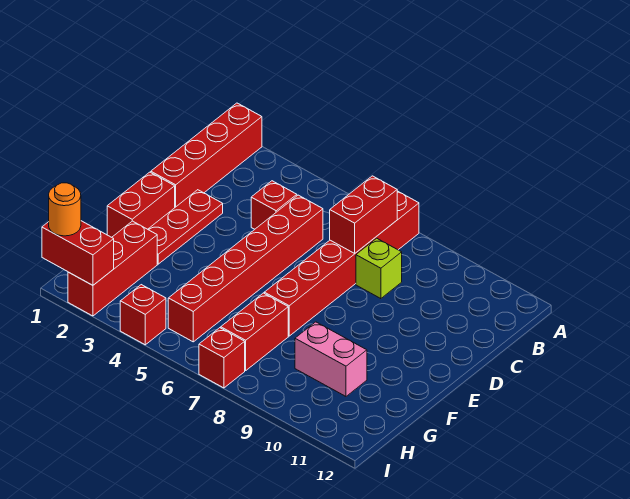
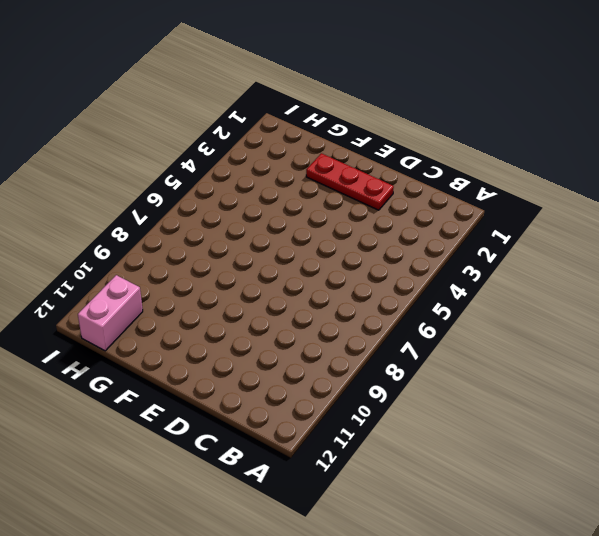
pink 1x2 brick [78,275,143,351] -> pink 1x2 brick moved to [295,322,367,396]
none -> red 1x4 brick [151,103,262,207]
none -> red 1x6 brick [264,191,419,336]
none -> red 1x1 brick [251,181,297,229]

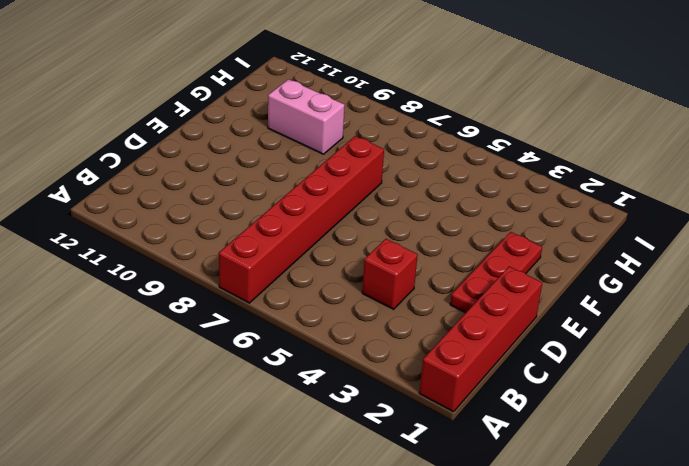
none -> red 1x6 brick [168,195,323,342]
none -> lime 1x1 brick [356,238,402,299]
none -> red 1x2 brick [107,172,175,237]

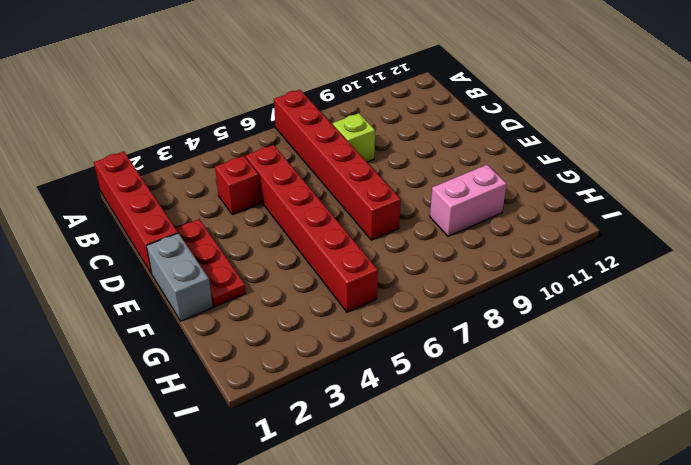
grey 1x2 brick [146,233,213,321] -> red 1x2 brick [107,172,175,237]
none -> red 1x3 brick [68,221,157,316]
none -> red 1x2 brick [221,293,288,371]
none -> red 1x1 brick [120,285,166,345]

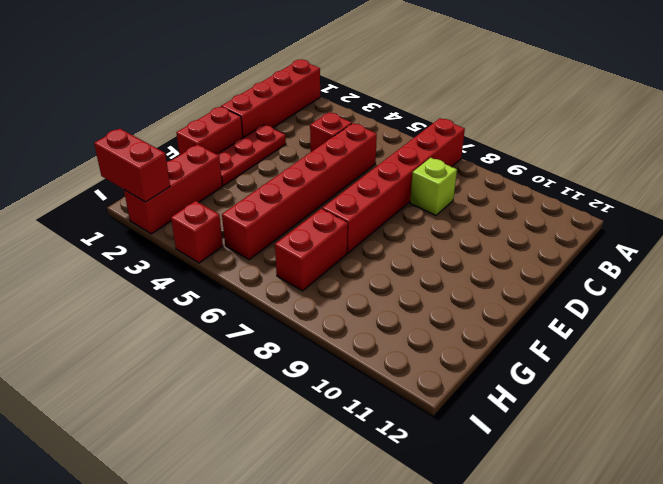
none -> pink 1x2 brick [295,322,367,396]
none -> red 1x1 brick [199,328,245,388]
none -> red 1x2 brick [330,176,397,253]

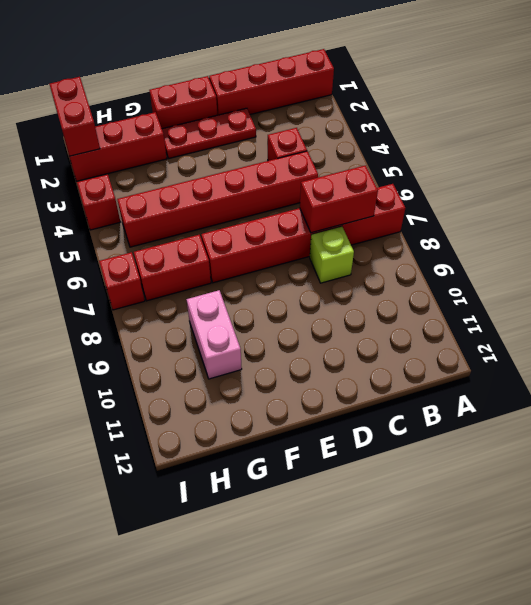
none -> orange 1x1 round brick [49,183,81,236]

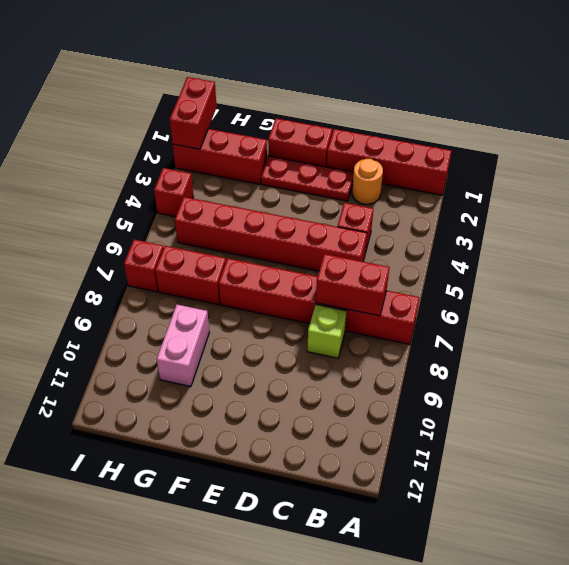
orange 1x1 round brick [352,159,383,204] -> orange 1x1 round brick moved to [49,183,81,236]

